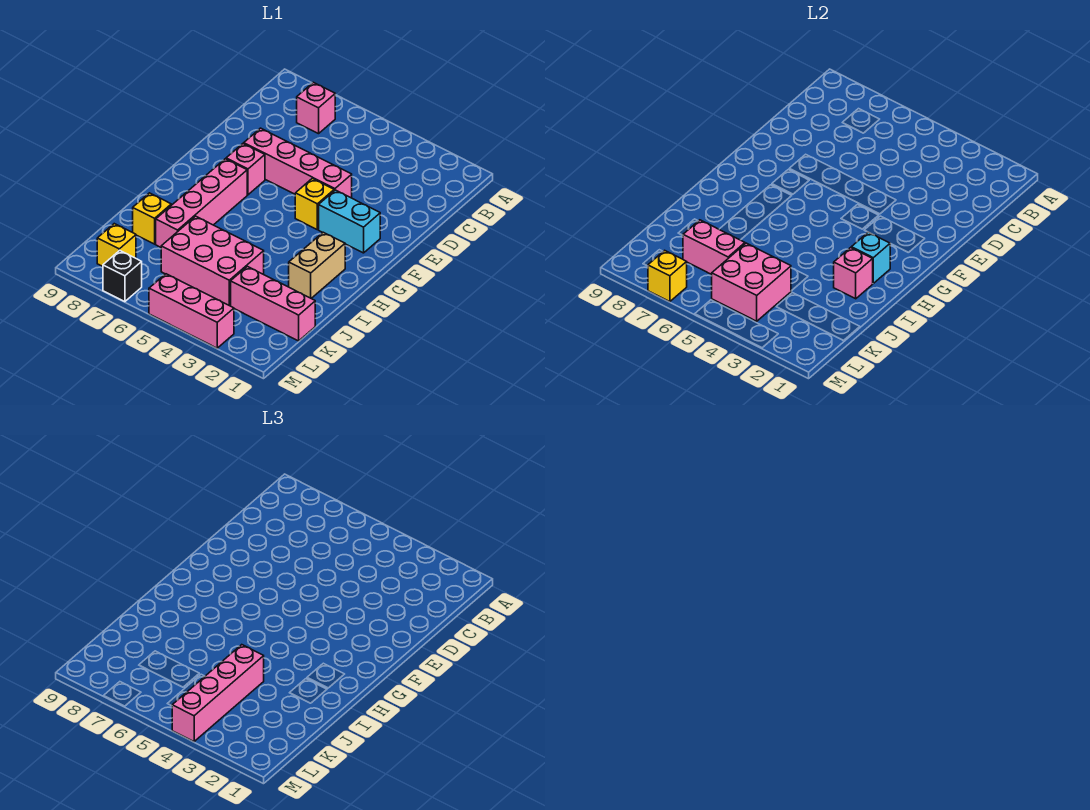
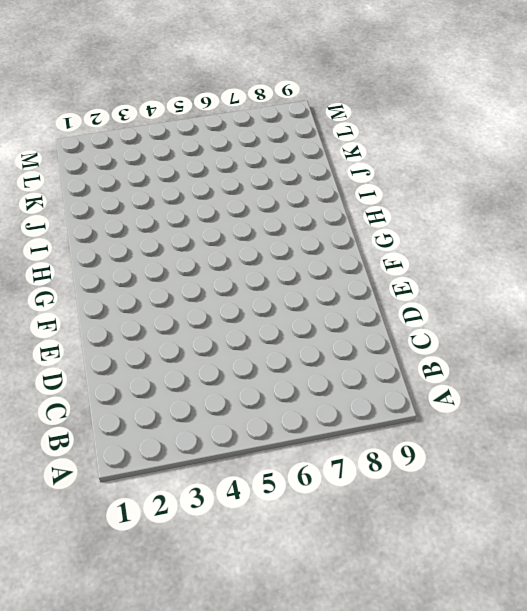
none -> pink 1x1 brick [297,82,335,134]
none -> pink 1x4 brick [244,128,352,198]
none -> cyan 1x2 brick [319,190,380,253]

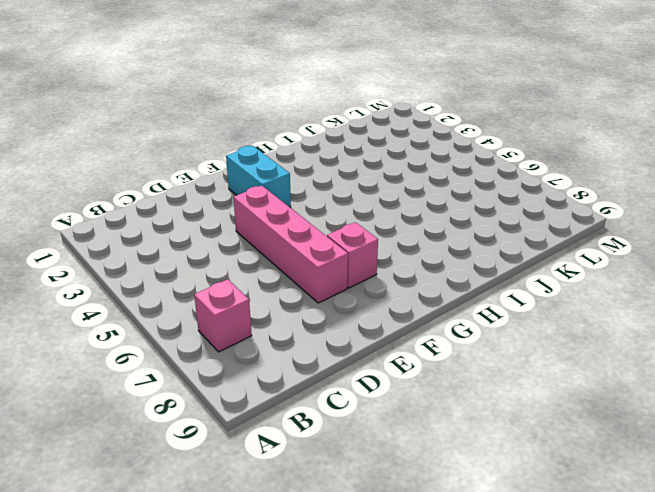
none -> yellow 1x1 brick [295,178,334,230]
none -> pink 1x4 brick [156,159,247,247]
none -> tan 1x2 brick [289,232,345,298]

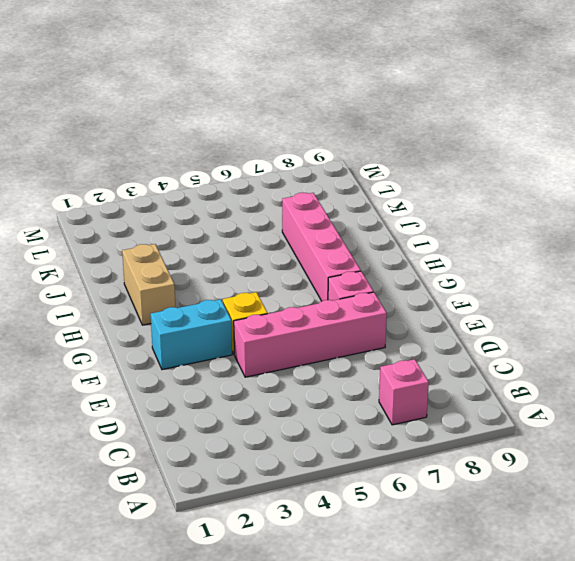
none -> pink 2x3 brick [161,216,264,306]
none -> yellow 1x1 brick [133,193,171,244]
none -> pink 1x3 brick [231,266,315,341]

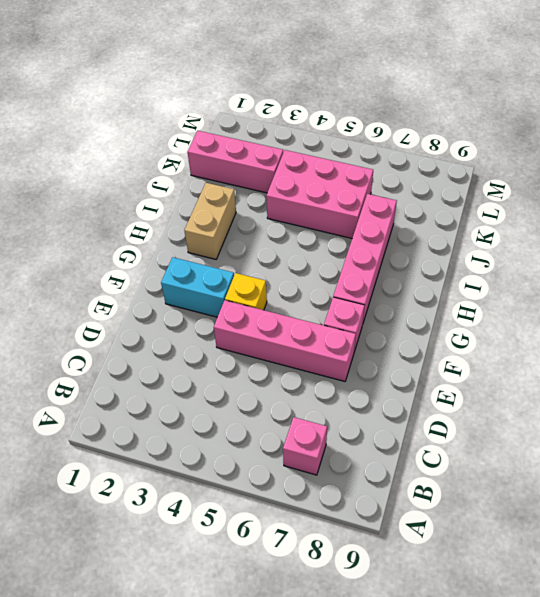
none -> yellow 1x1 brick [133,193,171,244]
none -> yellow 1x1 brick [97,224,136,266]
none -> pink 1x3 brick [149,274,234,348]

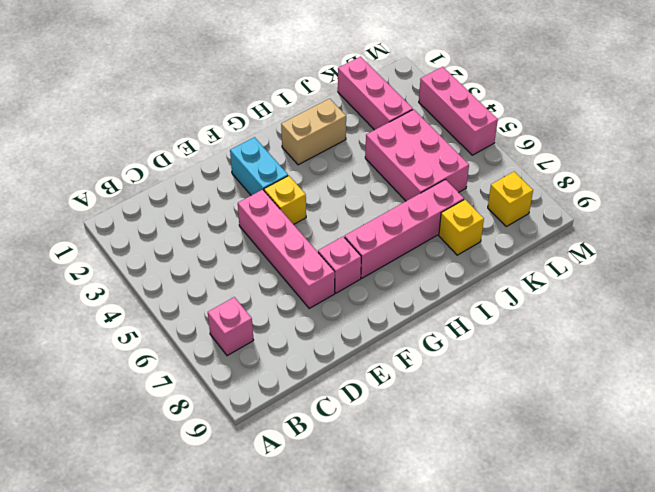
none -> black 1x1 brick [103,250,142,302]
none -> cyan 1x1 brick [851,232,890,283]
none -> pink 1x1 brick [834,248,873,299]

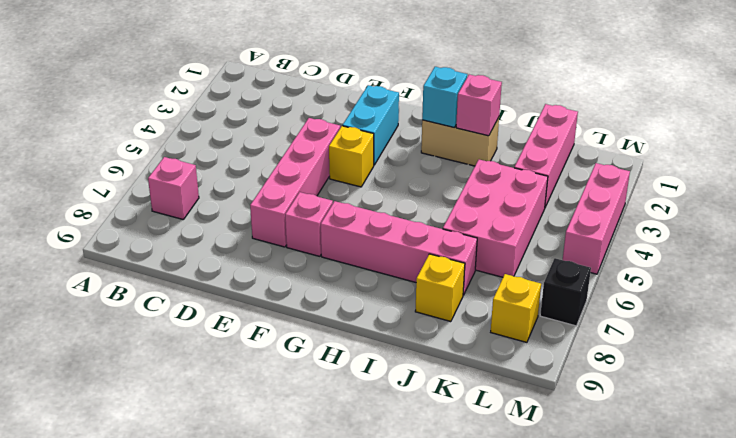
none -> pink 2x2 brick [712,243,791,321]
none -> pink 1x2 brick [683,220,745,275]
none -> yellow 1x1 brick [648,250,687,302]

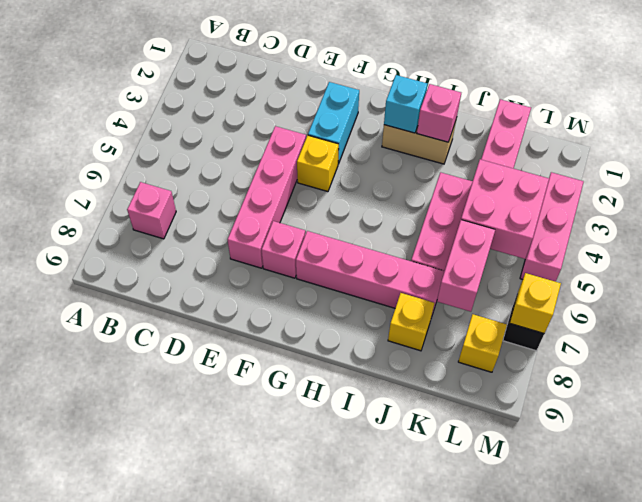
none -> pink 1x4 brick [172,645,264,741]

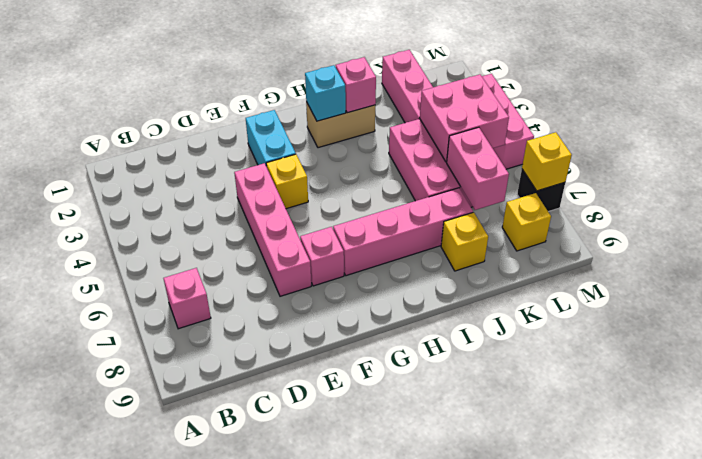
none -> pink 1x4 brick [172,645,264,741]

